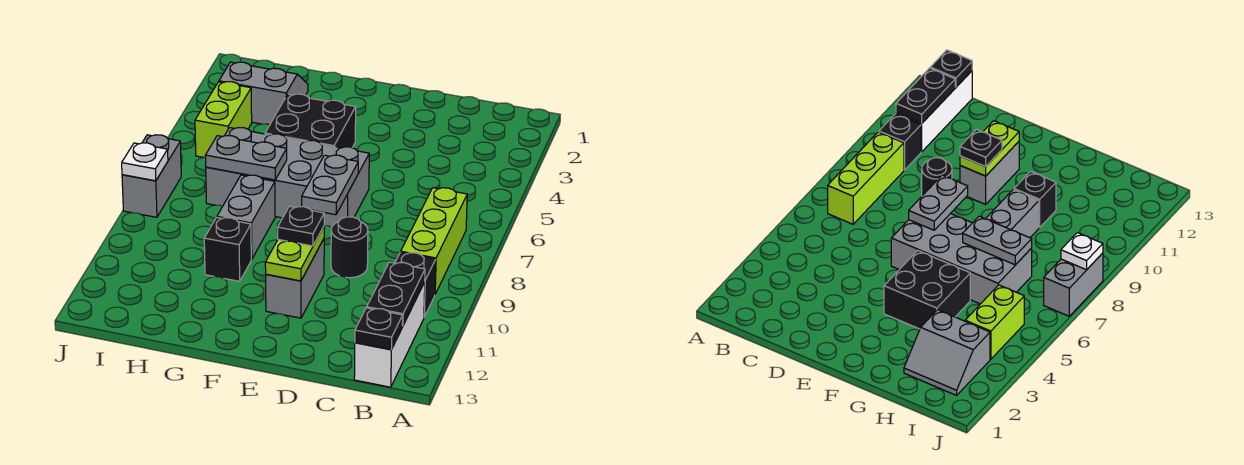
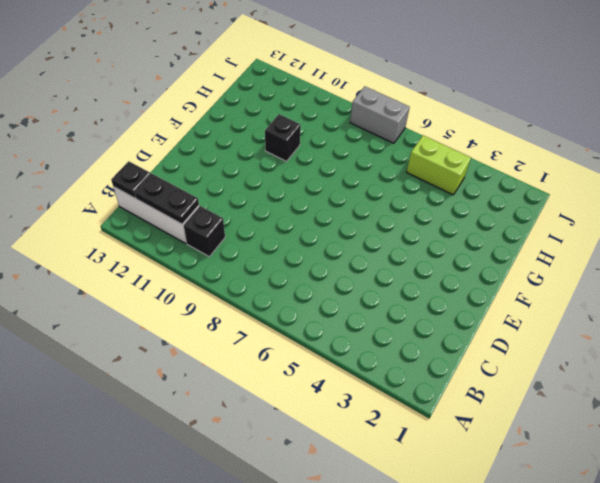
none -> lime 1x3 brick [401,188,467,294]
none -> black 1x1 round brick [331,217,368,278]
none -> grey 2x4 brick [206,128,369,227]

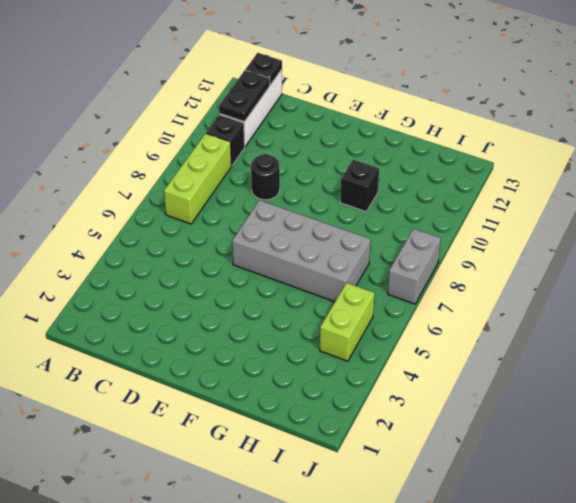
none -> grey 1x2 brick [266,239,324,318]
none -> black 2x2 brick [265,94,356,148]
none -> grey 1x2 brick [217,175,275,259]

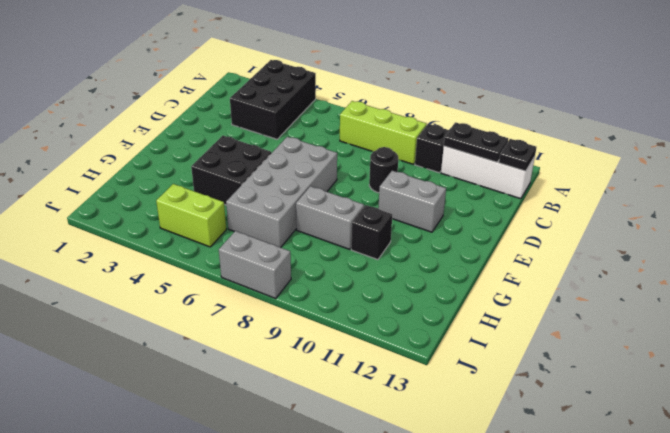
black 2x3 brick [230,60,316,139] -> none
none -> grey 2x2 slope [219,62,308,125]
none -> grey 1x2 plate [302,155,358,215]
none -> lime 1x2 plate [265,227,324,281]

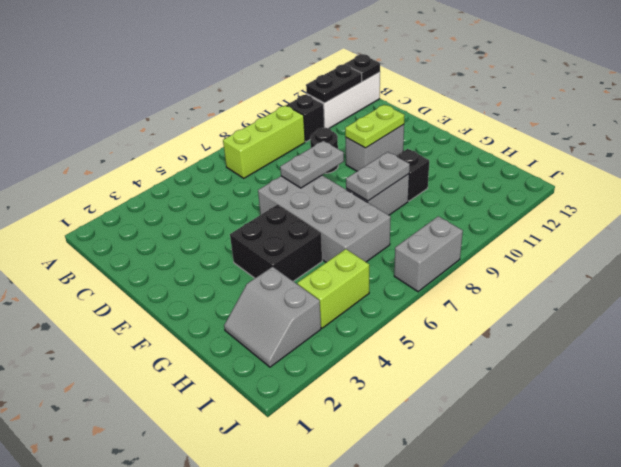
grey 1x2 plate [346,152,410,201] -> grey 1x2 plate turned to [205,136,287,180]
none -> white 1x1 plate [122,143,168,181]
none -> black 1x1 plate [278,206,324,246]

